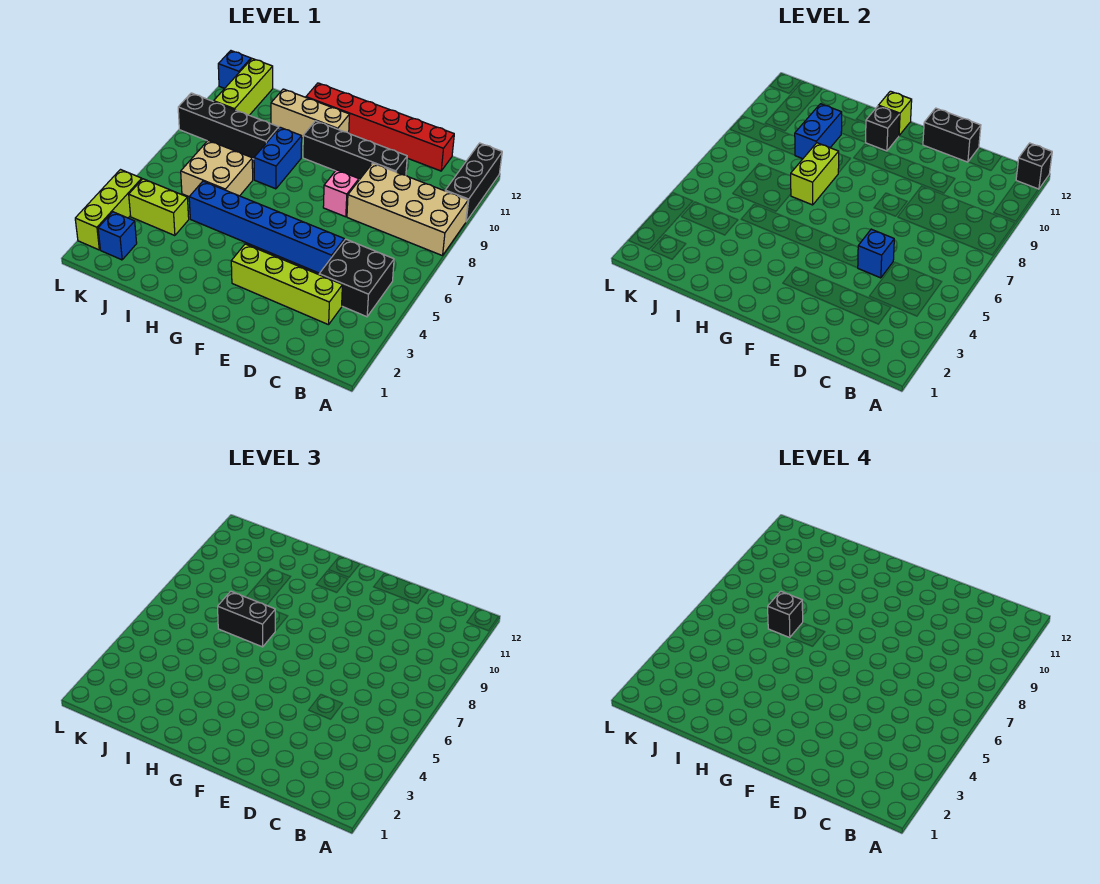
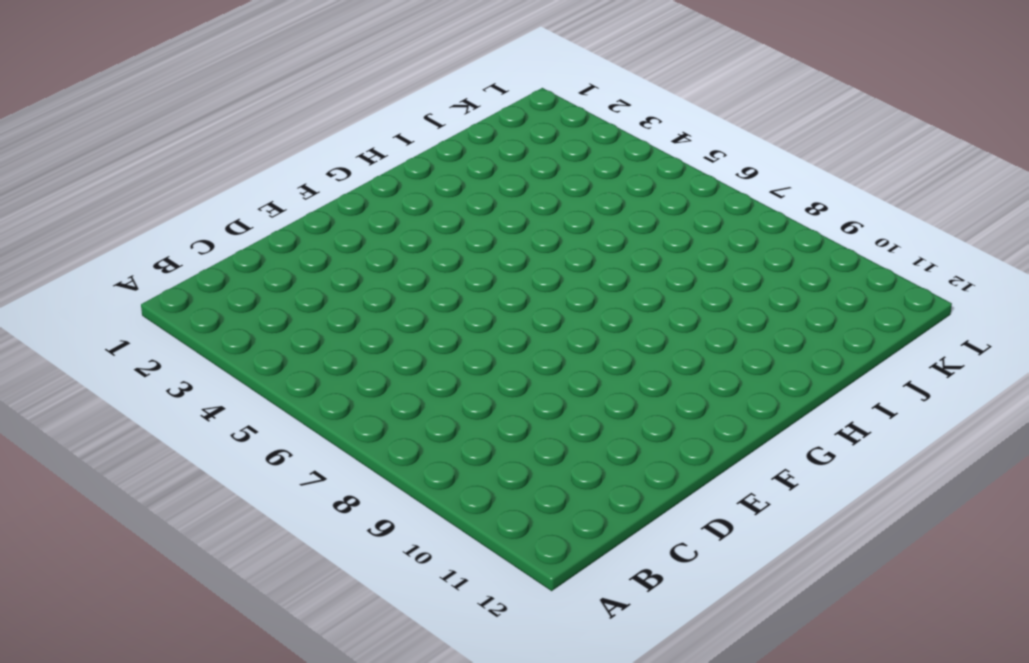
none -> tan 2x4 brick [347,163,468,256]
none -> black 1x3 brick [445,143,502,221]
none -> black 2x2 brick [319,239,394,317]

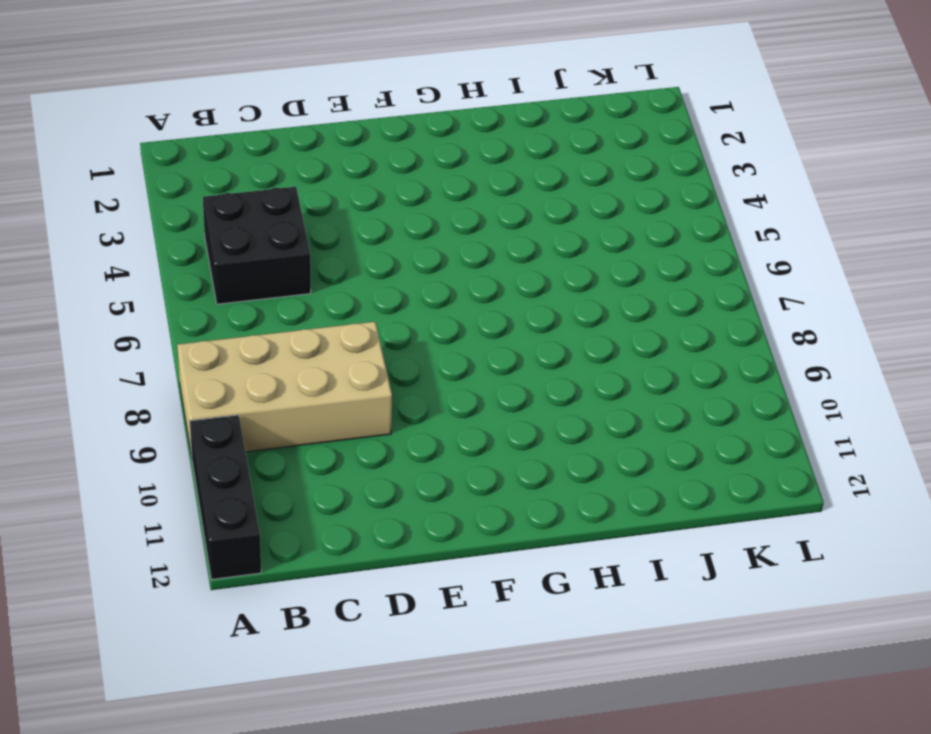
none -> lime 1x4 brick [231,244,342,325]
none -> red 1x6 brick [306,83,454,171]
none -> blue 1x6 brick [189,181,344,273]

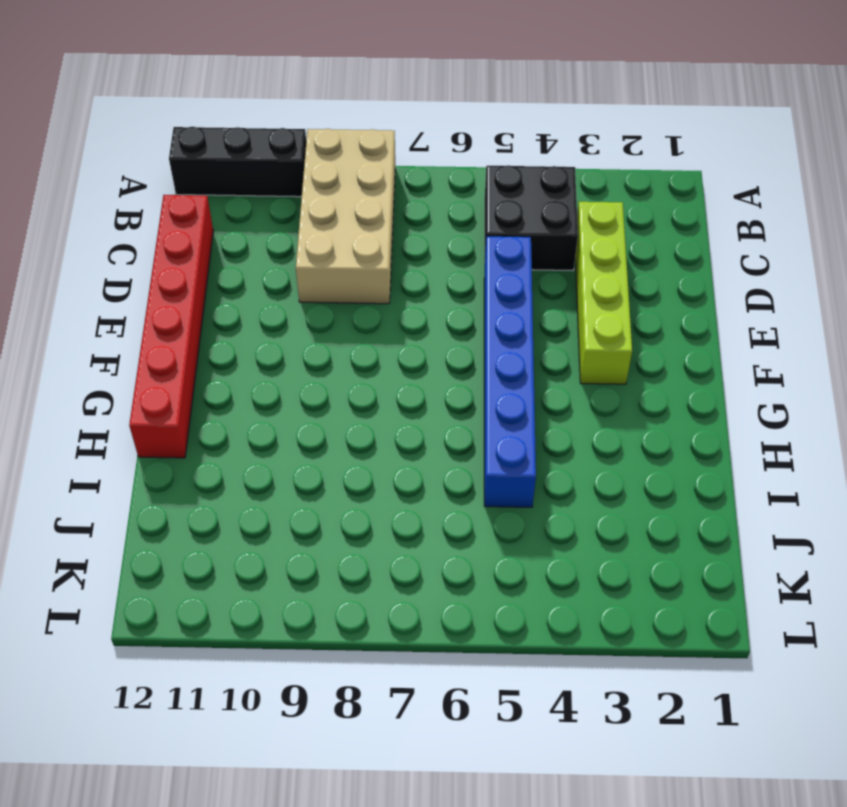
none -> black 1x4 brick [303,121,407,180]
none -> pink 1x1 brick [323,170,359,217]
none -> tan 1x3 brick [271,89,350,138]

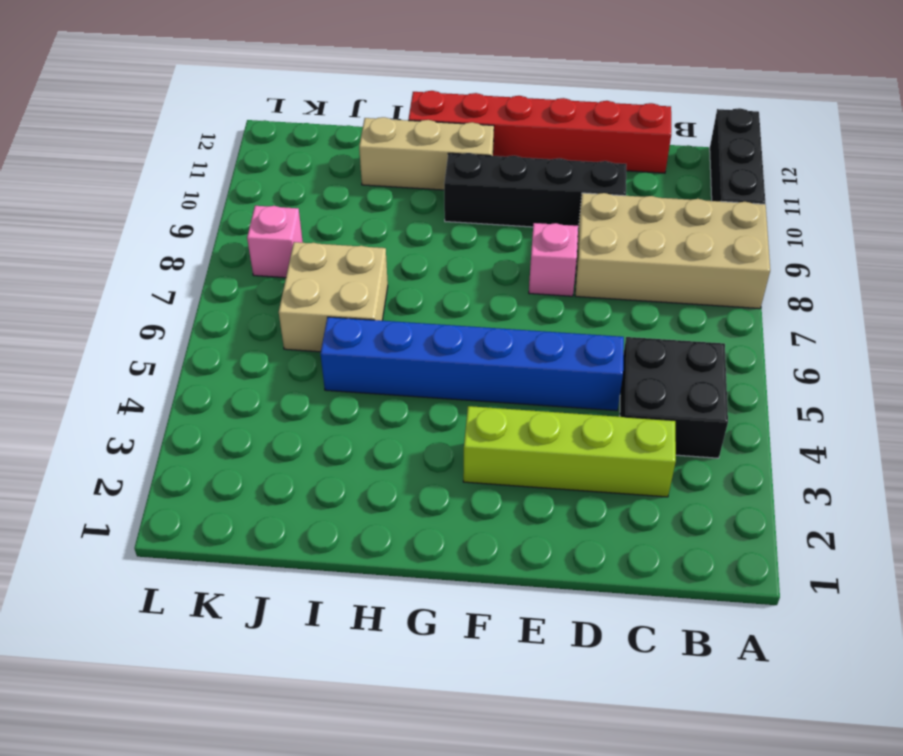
pink 1x1 brick [247,206,303,278] -> none
none -> blue 1x2 brick [254,127,302,189]
none -> black 1x4 brick [178,93,279,159]
none -> lime 1x2 brick [129,179,189,236]

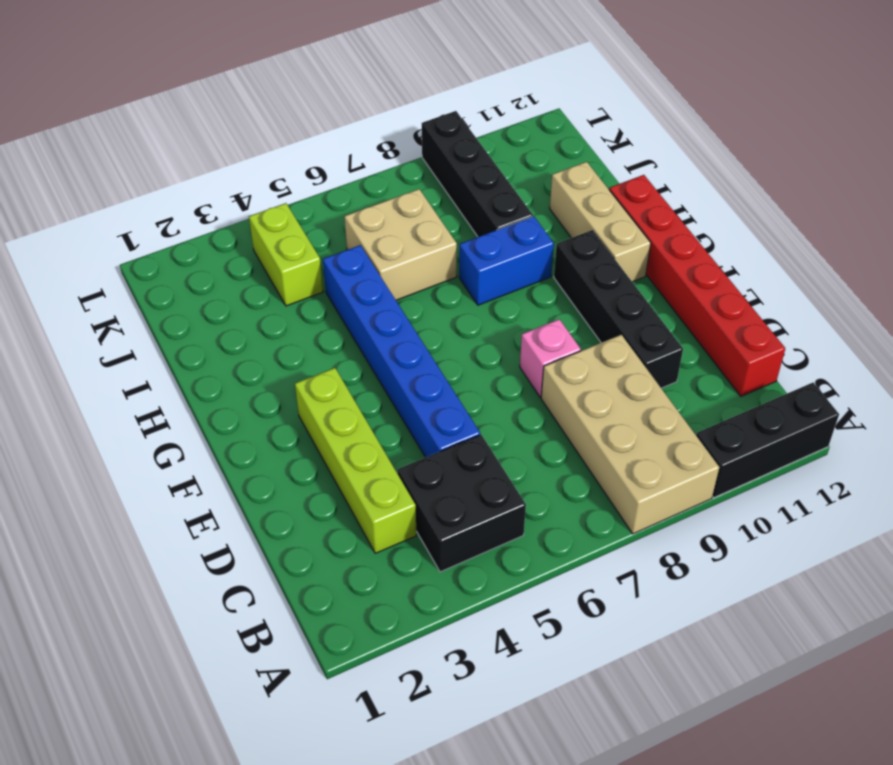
none -> blue 1x1 brick [98,212,137,260]
none -> lime 1x3 brick [214,59,273,115]
none -> lime 1x3 brick [75,170,142,250]

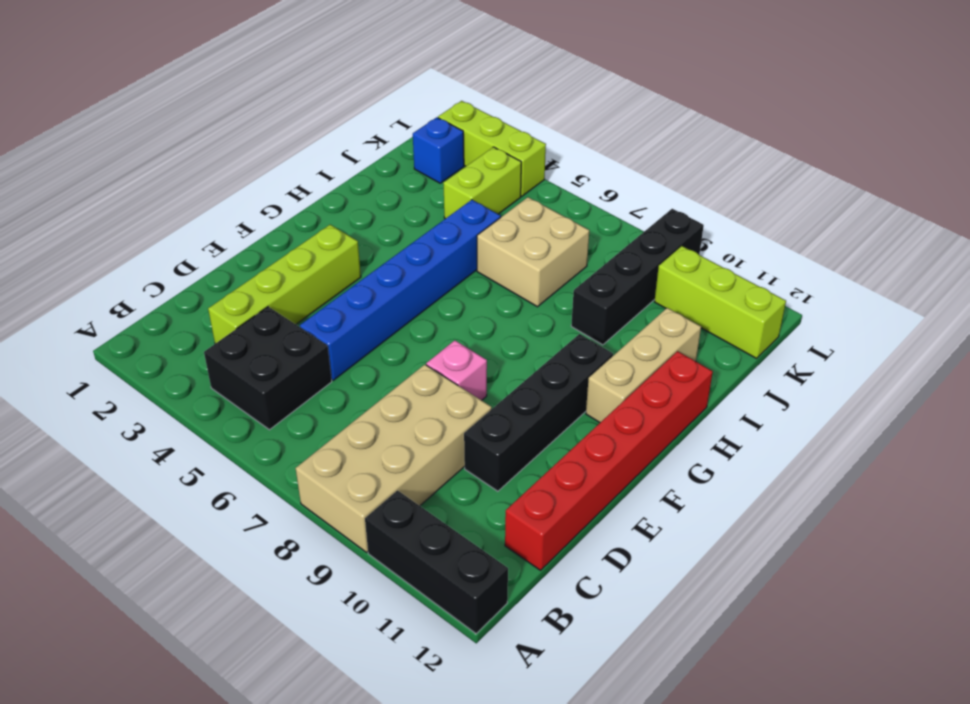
none -> blue 1x2 brick [254,127,302,189]
none -> blue 1x1 brick [218,51,251,88]
none -> black 1x1 brick [1016,143,1052,189]

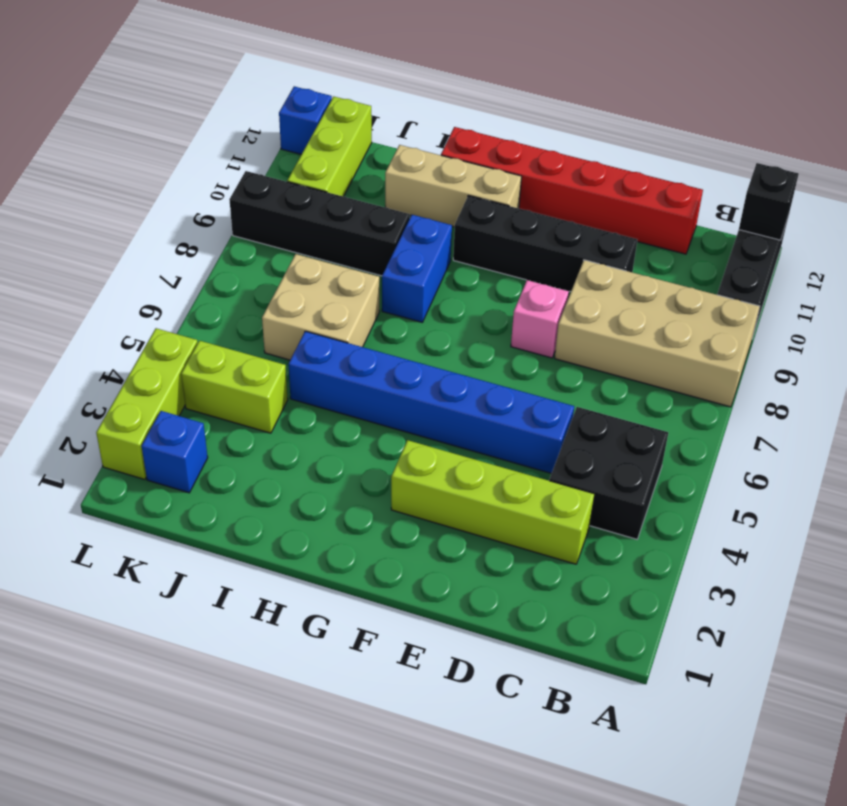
none -> blue 1x1 brick [858,229,894,278]
none -> black 1x2 brick [923,108,981,162]
none -> black 1x1 brick [865,106,900,151]

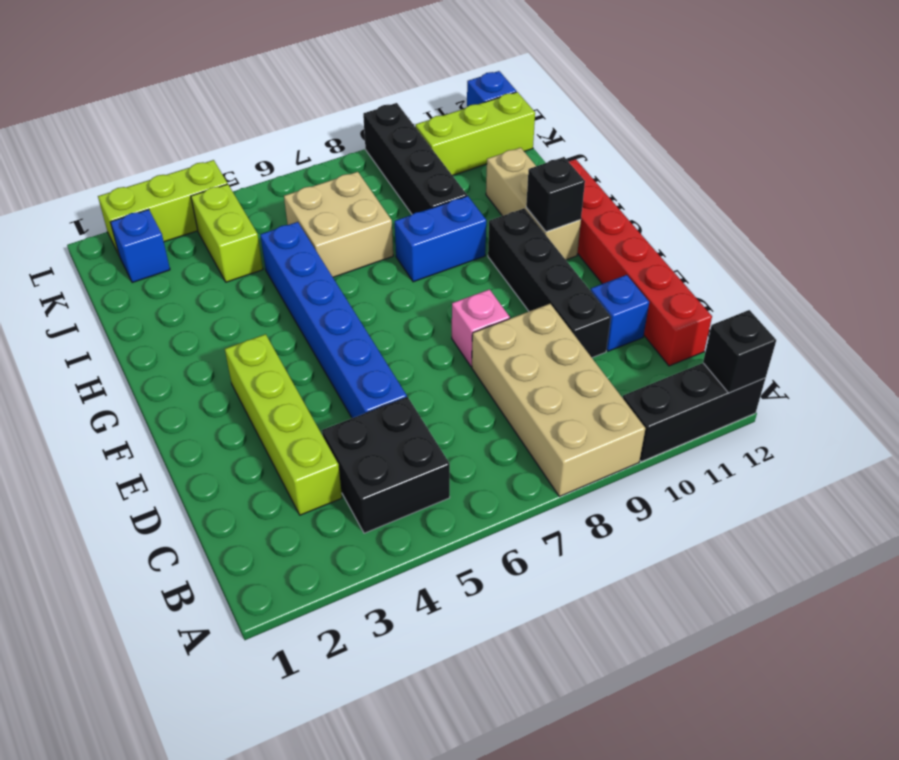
blue 1x1 brick [590,275,649,351] -> blue 1x1 brick moved to [858,229,894,278]
none -> black 1x2 brick [923,108,981,162]
none -> lime 1x1 brick [878,91,912,135]
none -> lime 1x2 brick [791,143,839,205]

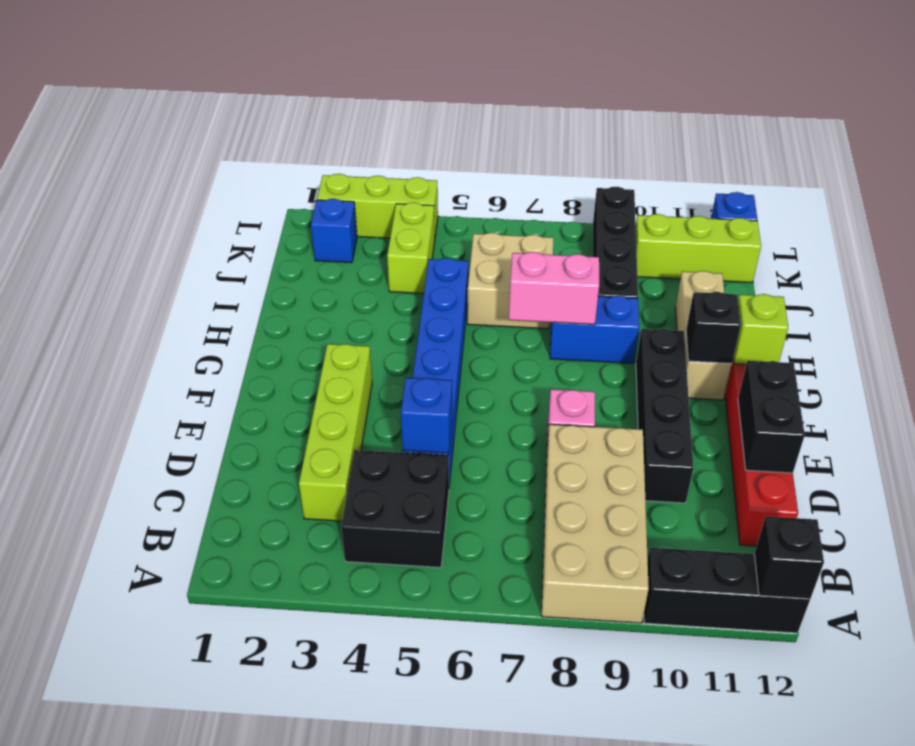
pink 1x2 brick [509,252,599,324] -> lime 1x2 brick [791,143,839,205]
none -> blue 1x2 brick [795,104,842,159]
none -> black 1x2 brick [218,591,275,647]
none -> black 1x1 brick [768,591,803,638]

